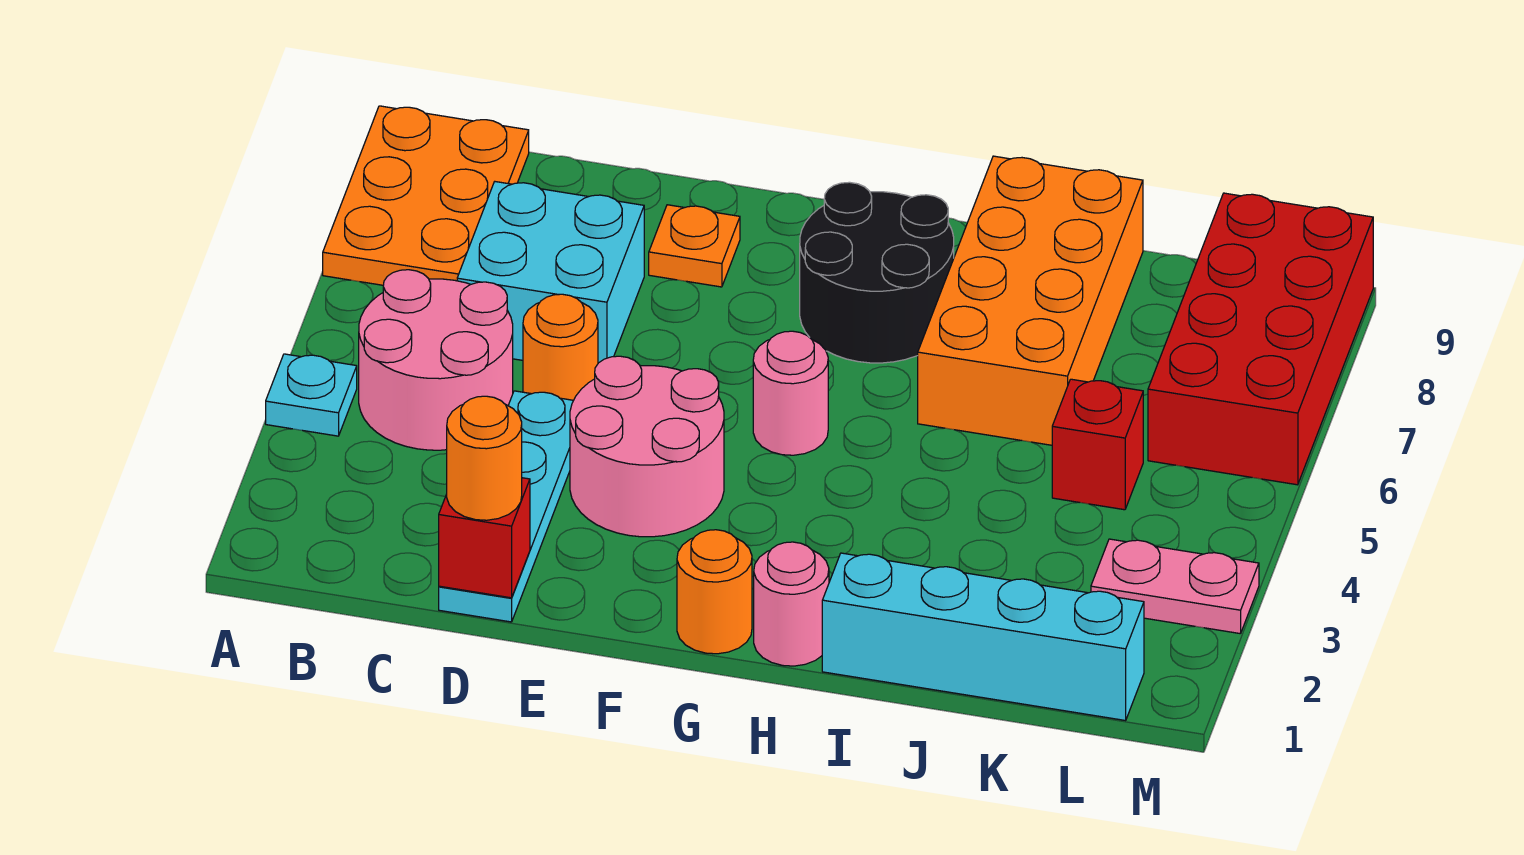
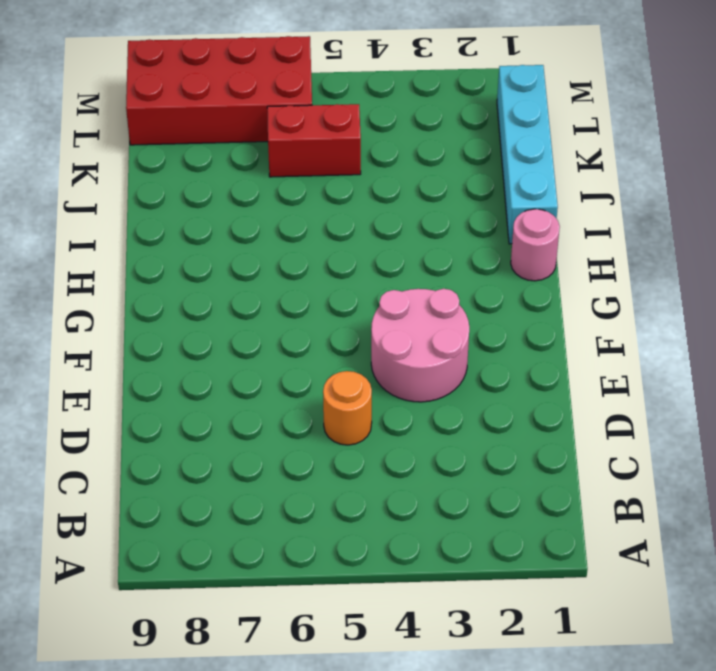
red 1x2 brick [267,104,361,177] -> red 1x1 brick [1052,379,1143,510]
none -> cyan 1x1 plate [266,354,357,436]
none -> orange 2x3 plate [323,106,529,285]
none -> pink 2x2 round brick [359,270,513,450]

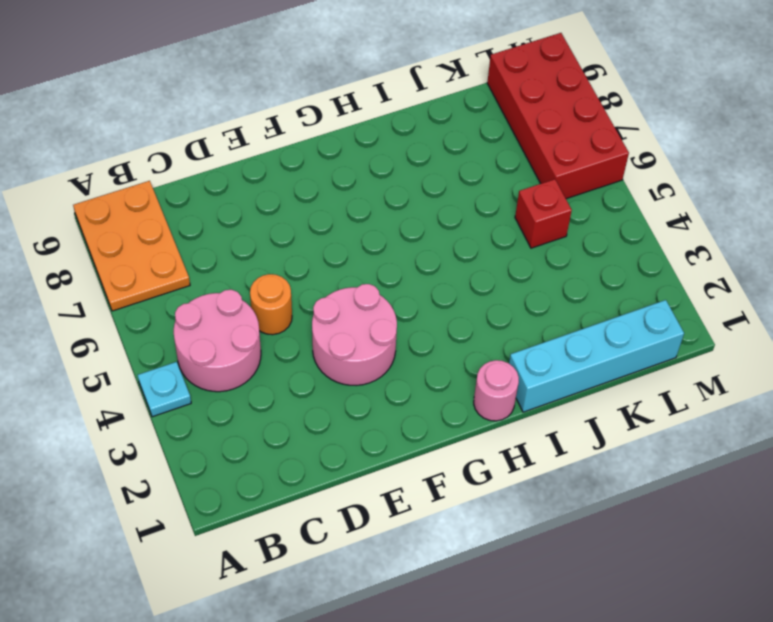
none -> cyan 2x2 brick [457,182,644,363]
none -> cyan 1x4 plate [439,391,573,622]
none -> orange 1x1 plate [649,205,740,287]

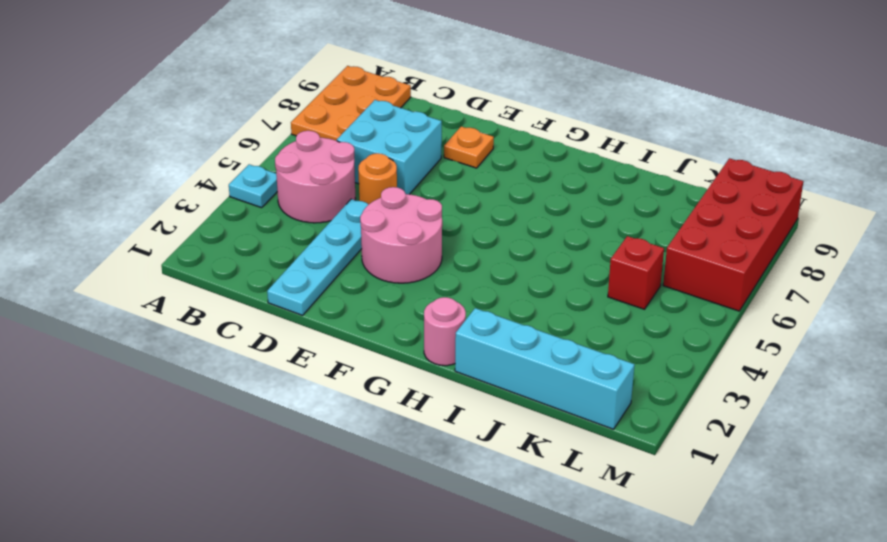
none -> orange 1x1 round brick [677,530,752,654]
none -> pink 1x1 round brick [753,331,828,455]
none -> black 2x2 round brick [800,182,954,363]

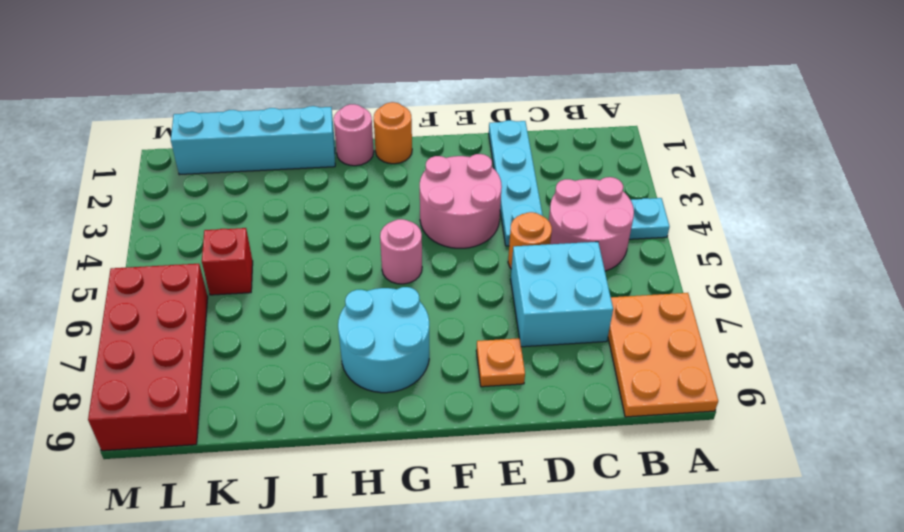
cyan 2x2 round brick [338,287,429,393] -> black 2x2 round brick [800,182,954,363]
none -> orange 2x4 brick [918,156,1143,445]
none -> pink 1x2 plate [1091,539,1259,634]
none -> red 1x1 brick [439,478,530,598]

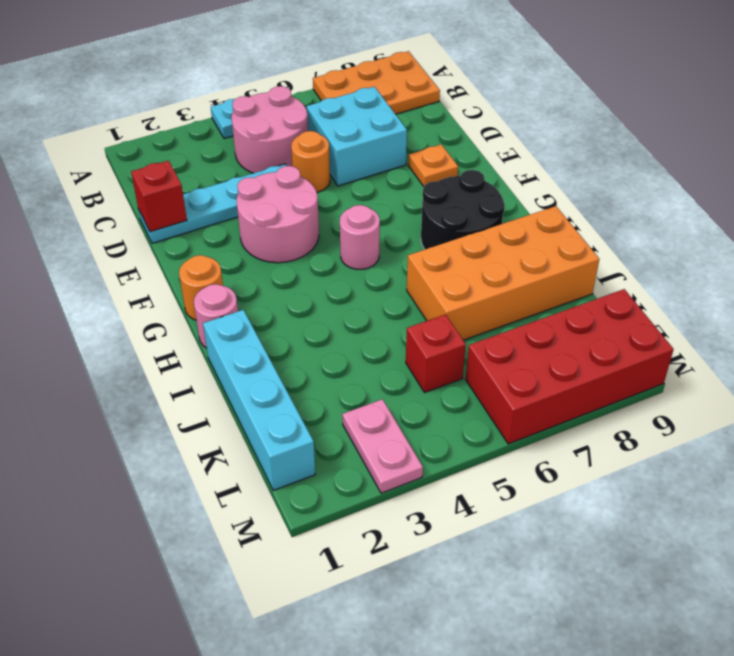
none -> orange 1x1 round brick [447,396,522,520]

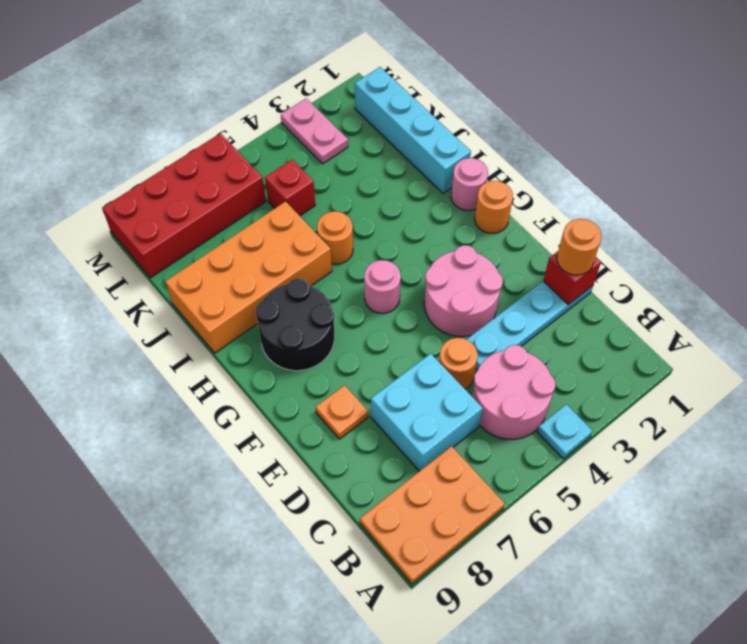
orange 1x1 round brick [317,211,353,264] -> none

